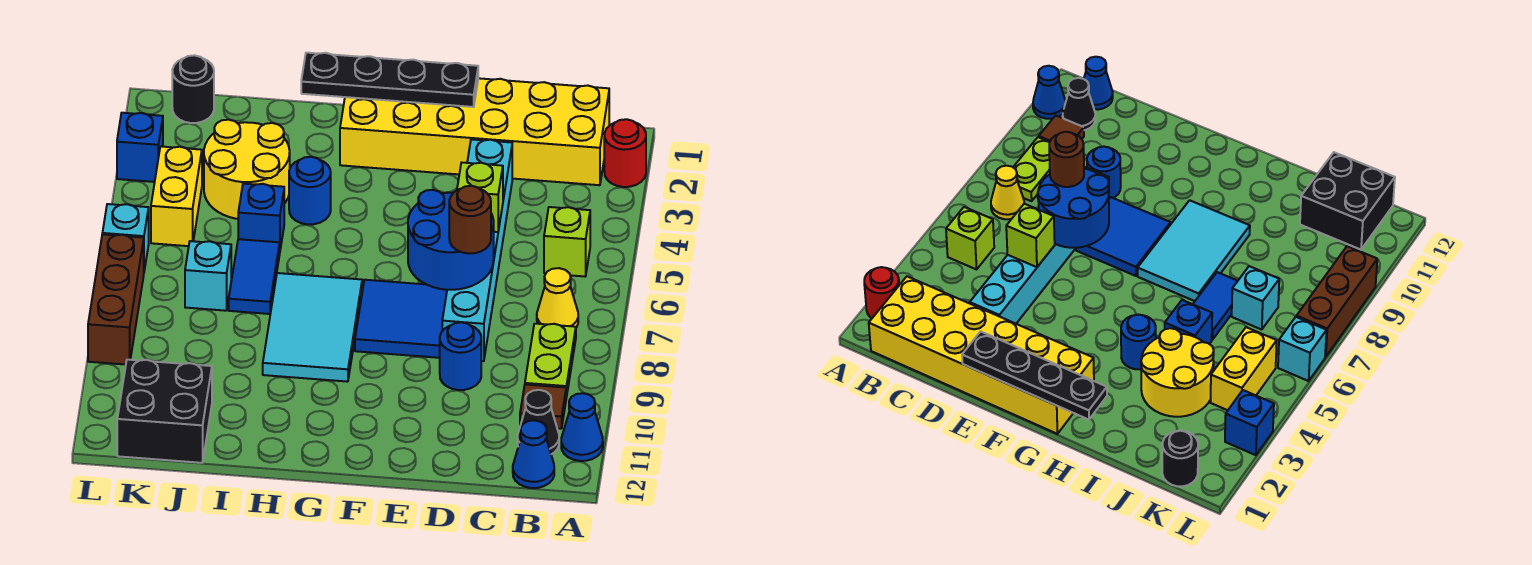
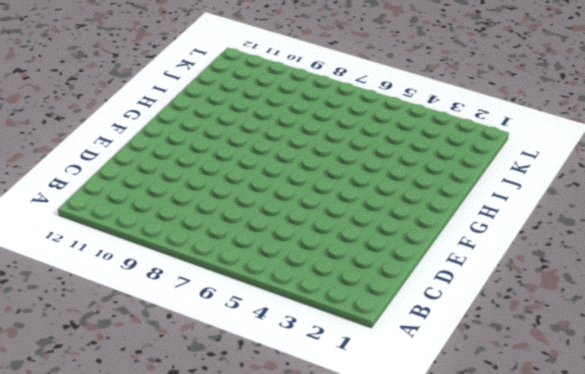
none -> red 1x1 round brick [604,119,646,187]
none -> blue 1x1 cone [561,393,603,461]
none -> yellow 2x6 brick [340,78,609,185]

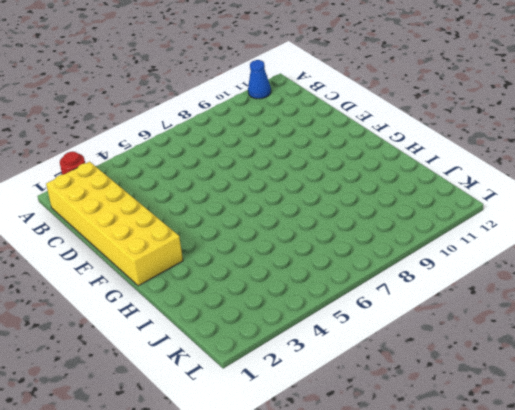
none -> lime 1x1 brick [544,207,590,276]
none -> yellow 1x1 cone [537,268,578,328]
none -> lime 1x2 plate [525,324,576,398]

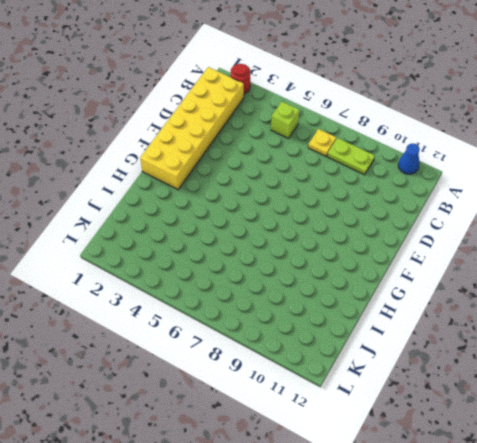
yellow 1x1 plate [308,129,336,156] -> yellow 1x1 cone [537,268,578,328]
none -> brown 1x1 tile [520,384,566,429]
none -> black 1x1 cone [518,390,559,454]
none -> blue 1x1 cone [513,420,554,488]

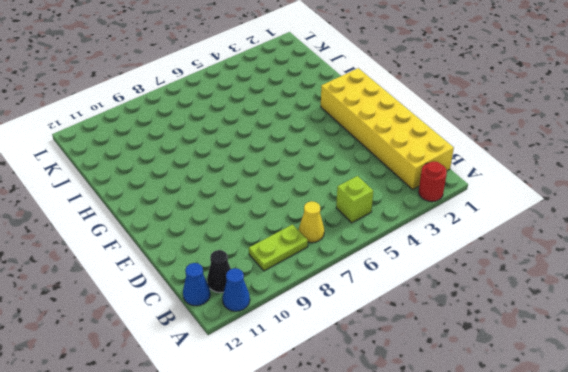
none -> brown 1x1 tile [520,384,566,429]
none -> cyan 1x6 brick [442,139,512,361]
none -> blue 1x1 round brick [440,322,481,390]

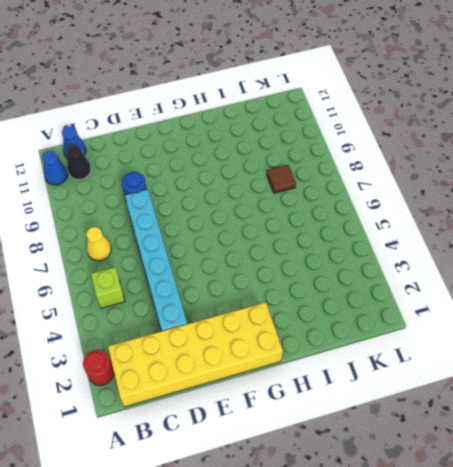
brown 1x1 tile [267,165,296,193] -> brown 1x1 tile moved to [520,384,566,429]
none -> lime 1x2 plate [525,324,576,398]
none -> blue 2x2 tile [355,280,447,358]
none -> cyan 2x3 tile [263,273,362,382]

